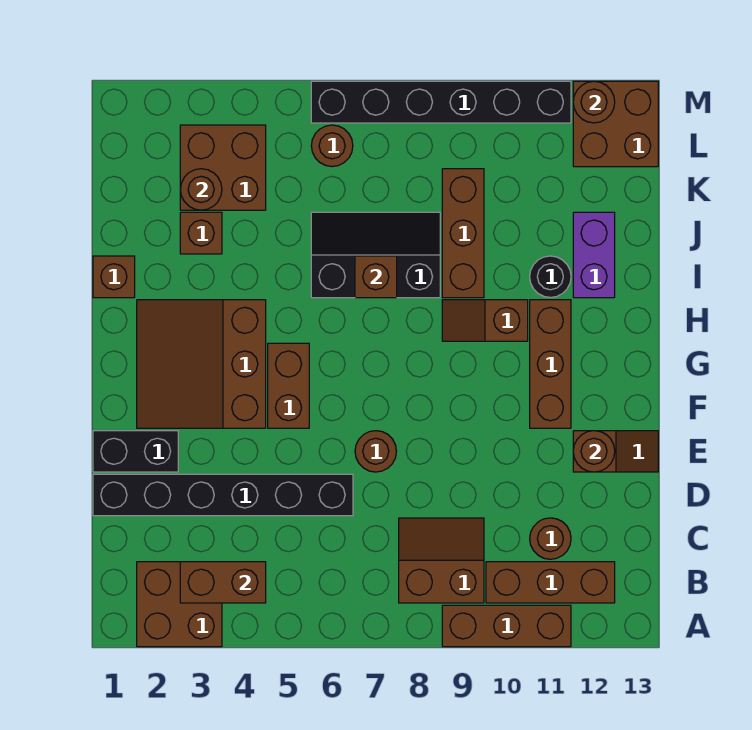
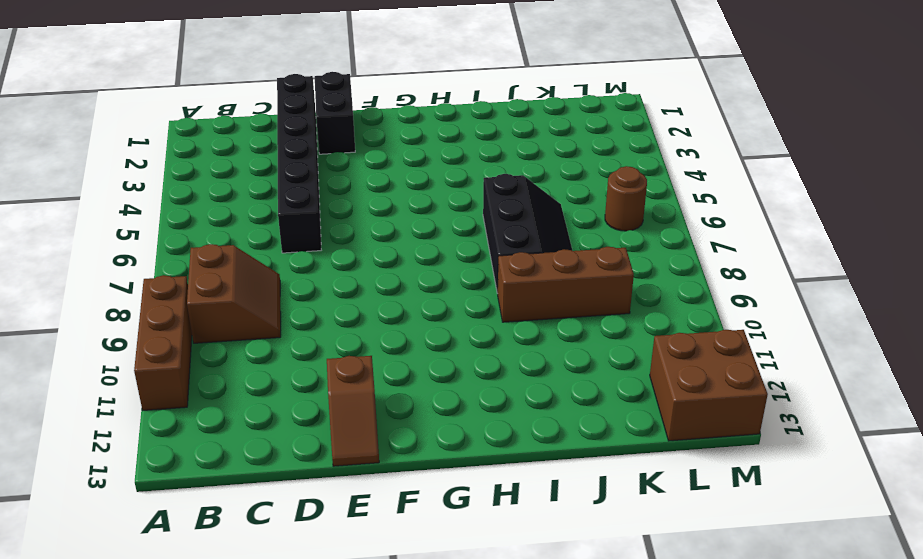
none -> brown 2x2 brick [137,562,222,647]
none -> brown 1x3 brick [486,562,615,603]
none -> brown 1x1 round brick [530,518,571,559]

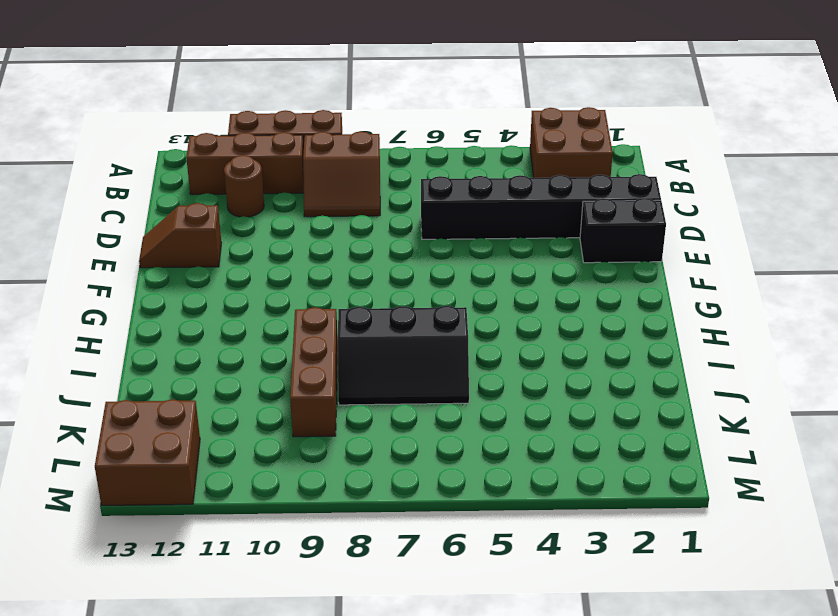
none -> brown 1x1 round brick [355,431,397,472]
none -> brown 3x3 slope [137,300,266,428]
none -> brown 1x2 brick [268,343,309,428]

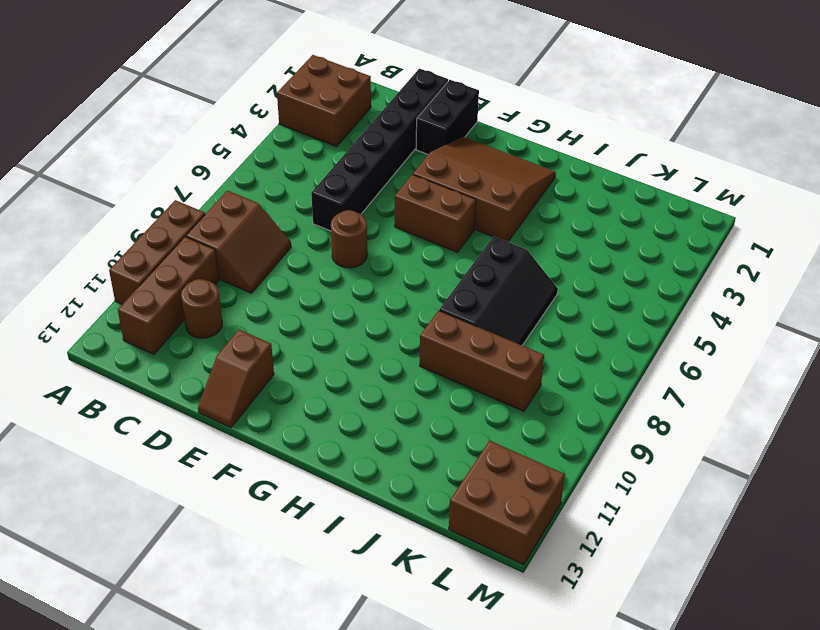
none -> brown 1x3 brick [530,300,571,428]
none -> brown 1x2 slope [442,300,528,341]
none -> brown 1x1 brick [93,256,135,298]

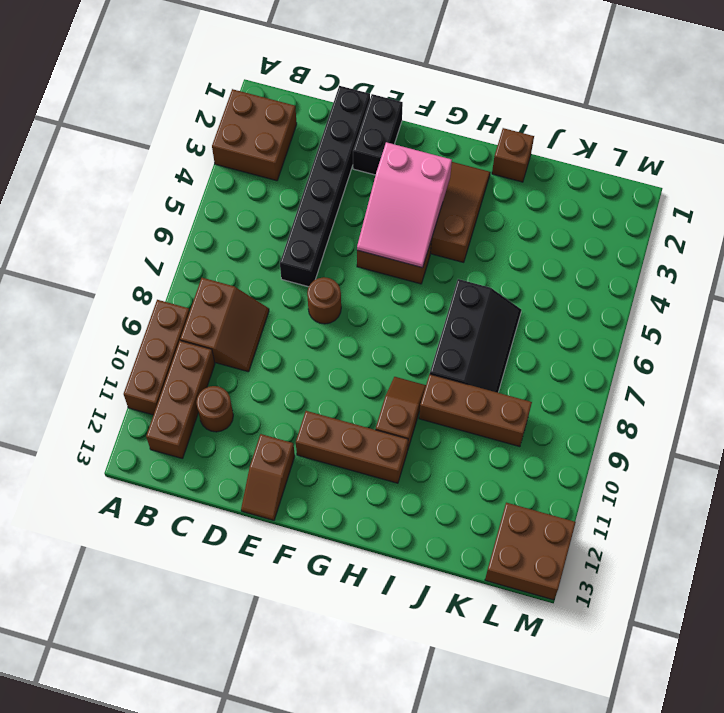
pink 2x3 slope [357,142,452,268] -> none
none -> black 1x1 round brick [530,256,571,298]
none -> purple 1x2 brick [573,212,615,298]
none -> brown 1x1 brick [180,212,222,254]

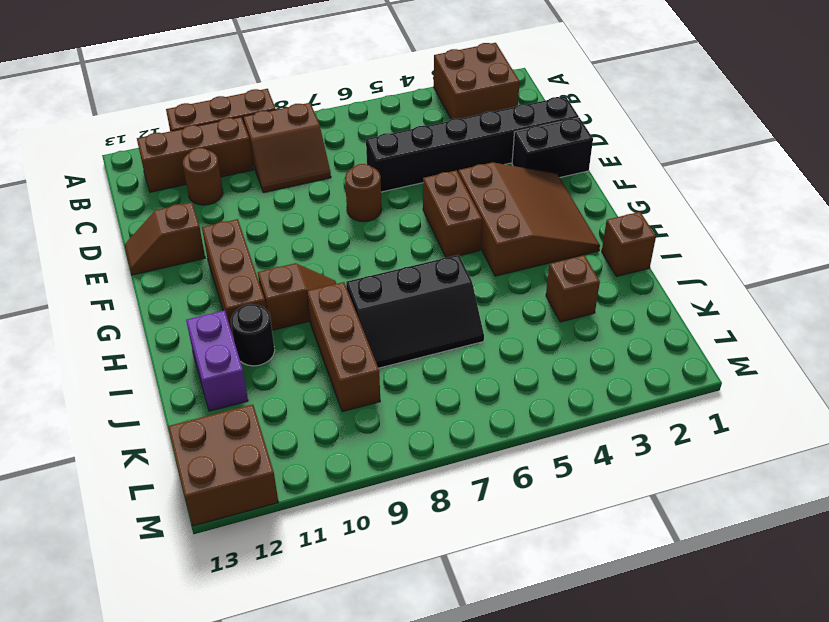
none -> brown 2x2 brick [180,125,266,210]
none -> brown 1x1 round brick [311,125,353,167]
none -> black 1x6 brick [311,81,571,123]

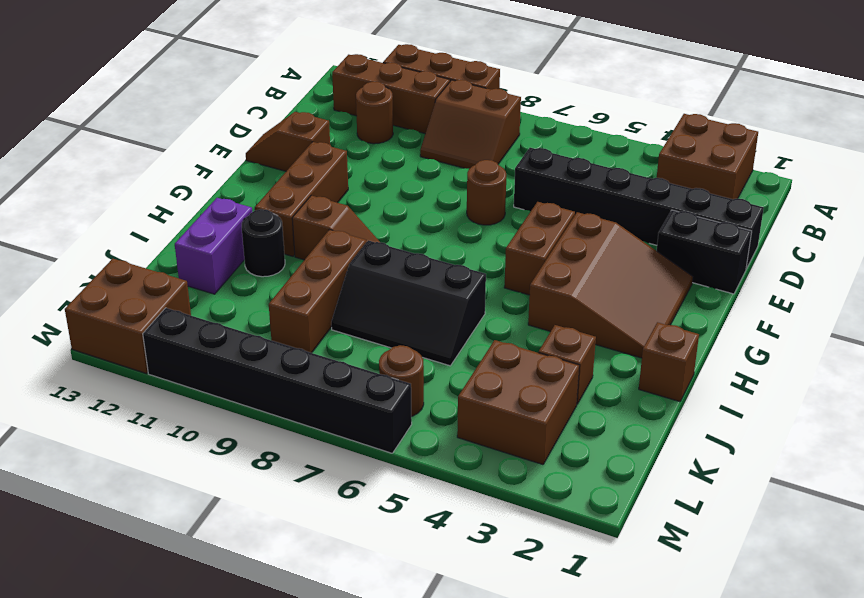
none -> brown 1x2 brick [180,562,266,603]
none -> brown 1x1 round brick [573,431,615,472]
none -> brown 1x1 brick [355,256,397,298]

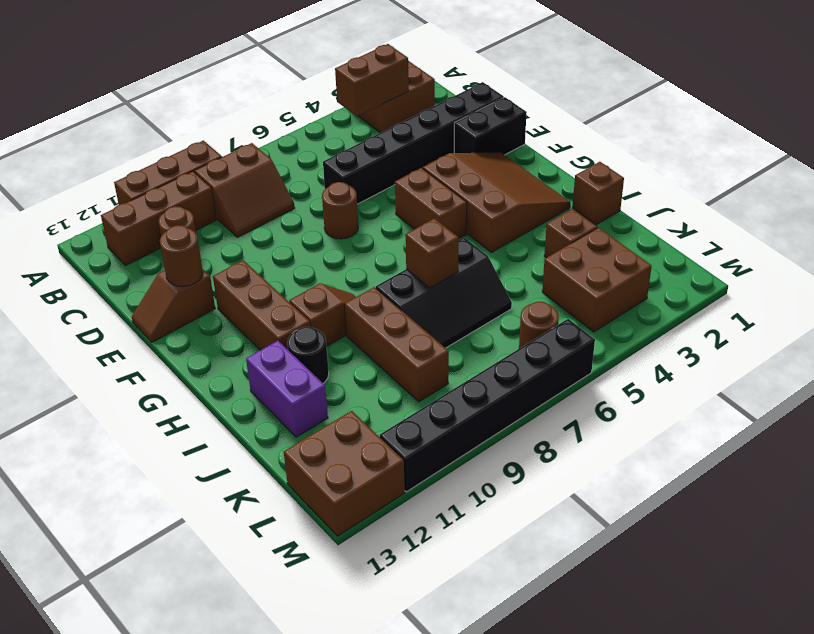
none -> brown 1x1 round brick [180,169,222,210]
none -> brown 1x1 round brick [573,81,615,123]

